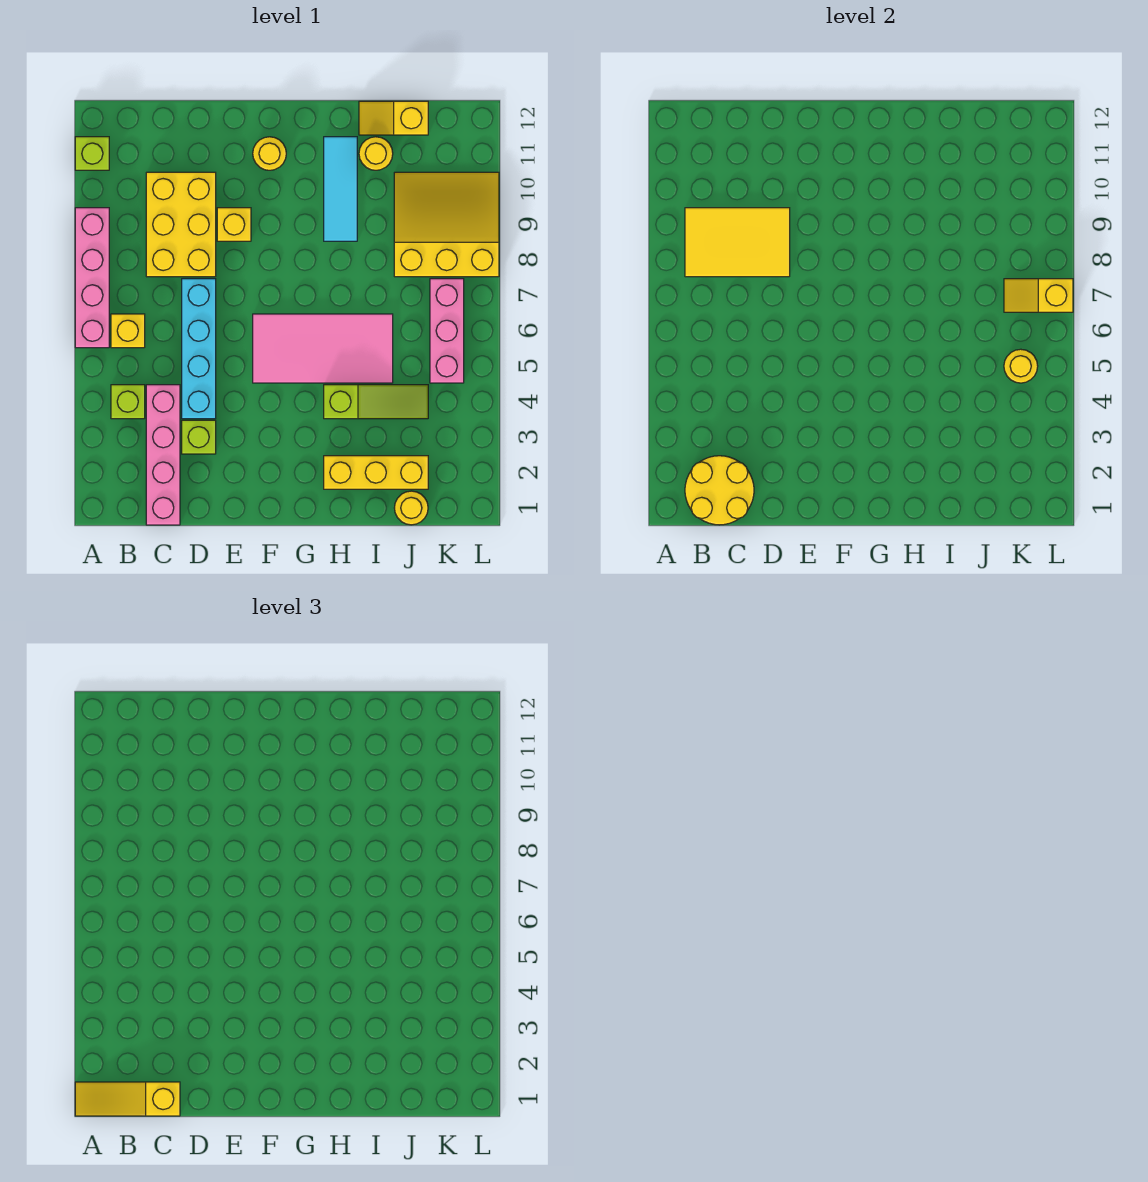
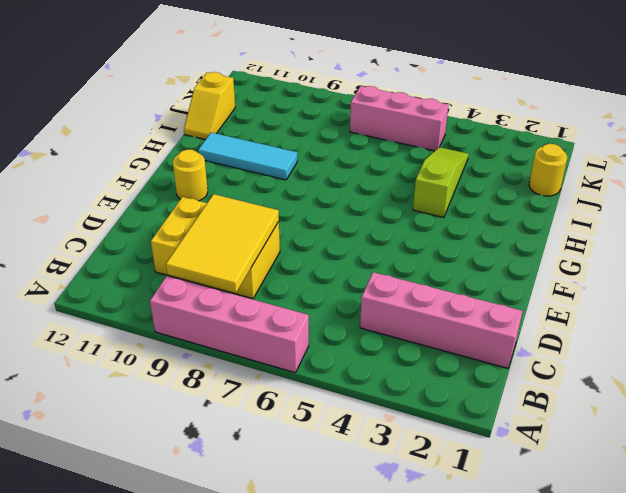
none -> lime 1x1 brick [75,137,109,170]
none -> lime 1x1 brick [111,385,145,419]
none -> yellow 1x1 brick [111,314,145,348]

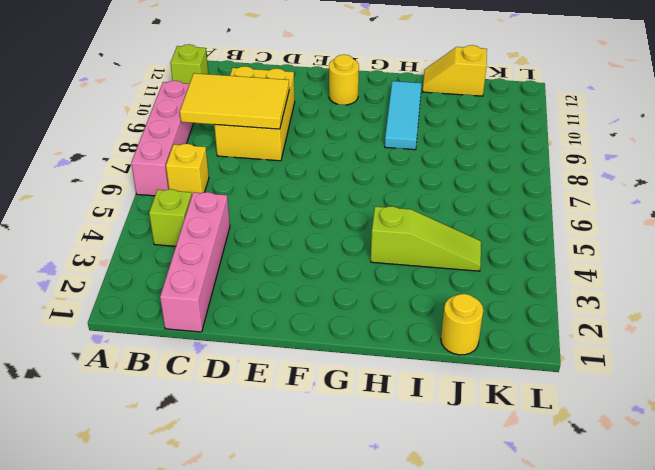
none -> lime 1x1 brick [182,420,216,454]
none -> cyan 1x4 brick [182,279,216,419]
none -> yellow 1x1 brick [217,208,251,241]

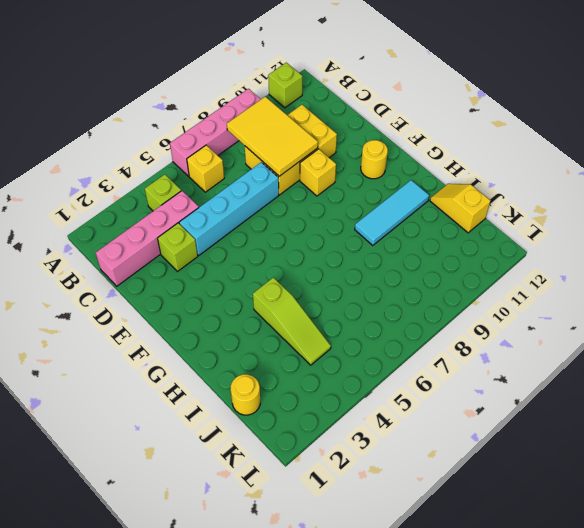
none -> pink 2x4 tile [253,314,393,383]
none -> yellow 1x3 brick [324,456,428,489]
none -> yellow 1x1 round brick [359,137,393,170]

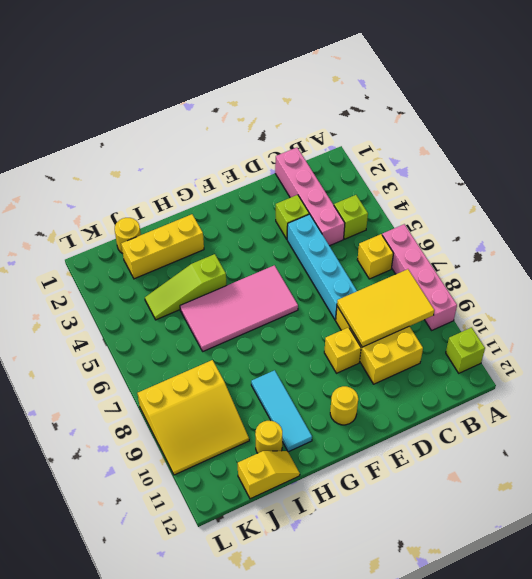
none -> pink 1x3 brick [430,279,464,383]
none -> yellow 2x2 round brick [685,456,754,525]
none -> yellow 1x1 round brick [1004,349,1038,383]

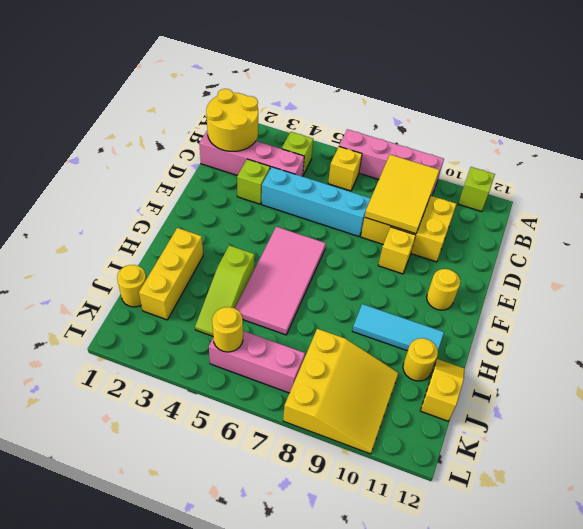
none -> yellow 1x2 slope [1004,279,1073,312]
none -> yellow 1x3 slope [75,1082,180,1116]

